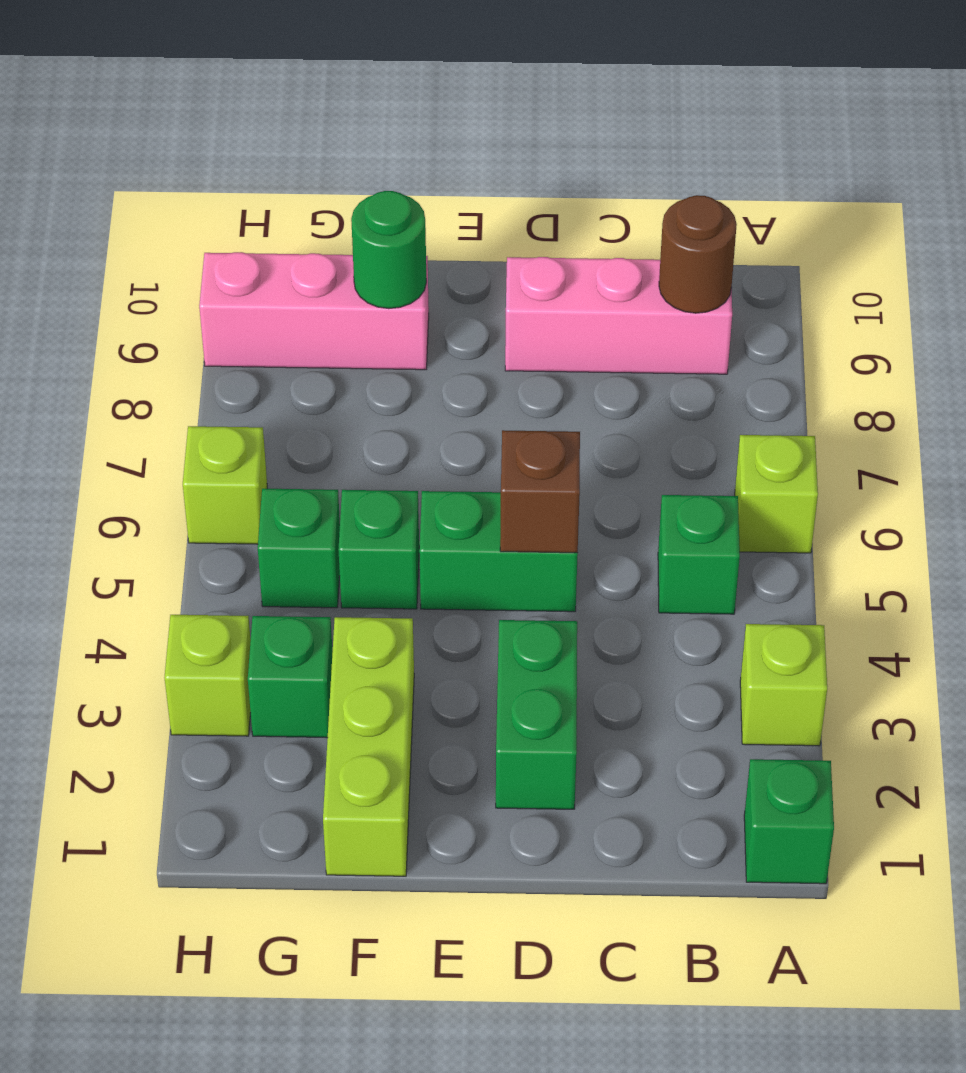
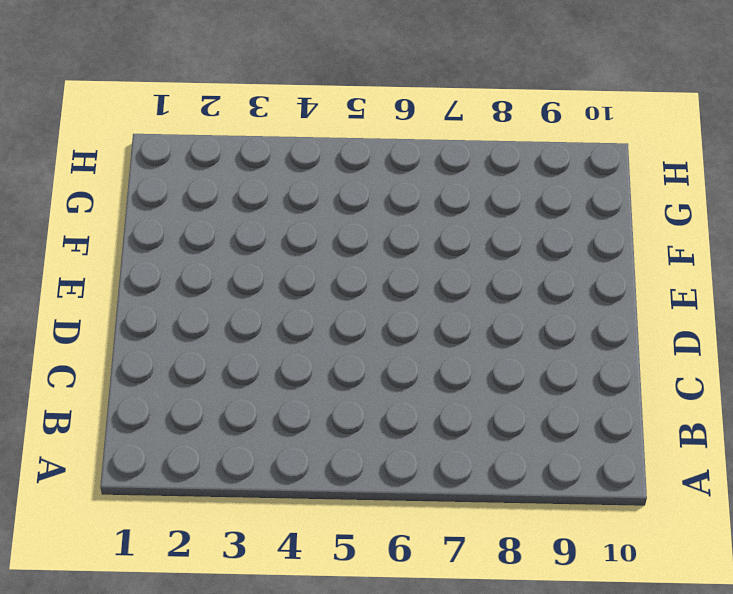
none -> green 1x1 brick [744,759,834,884]
none -> lime 1x1 brick [740,624,827,746]
none -> lime 1x1 brick [735,435,818,553]

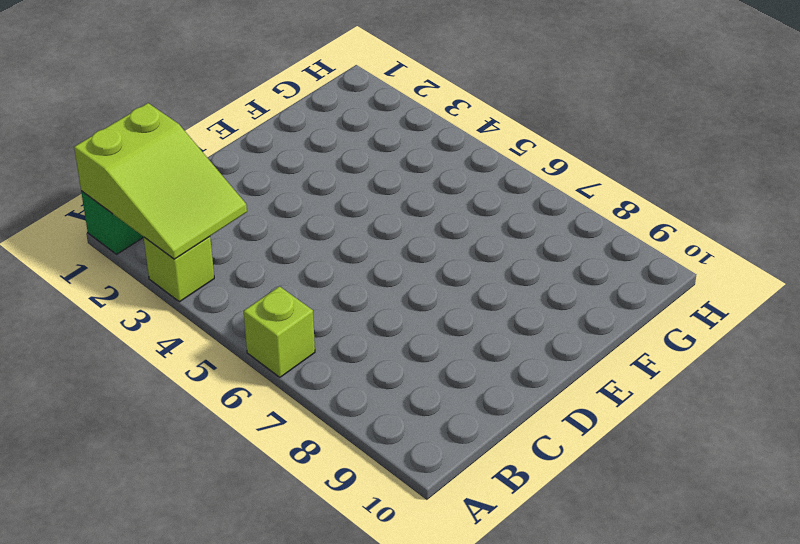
lime 2x3 slope [74,103,247,259] -> none
none -> green 1x1 brick [658,495,740,614]
none -> pink 1x3 brick [505,257,732,374]
none -> green 1x2 brick [496,620,577,809]

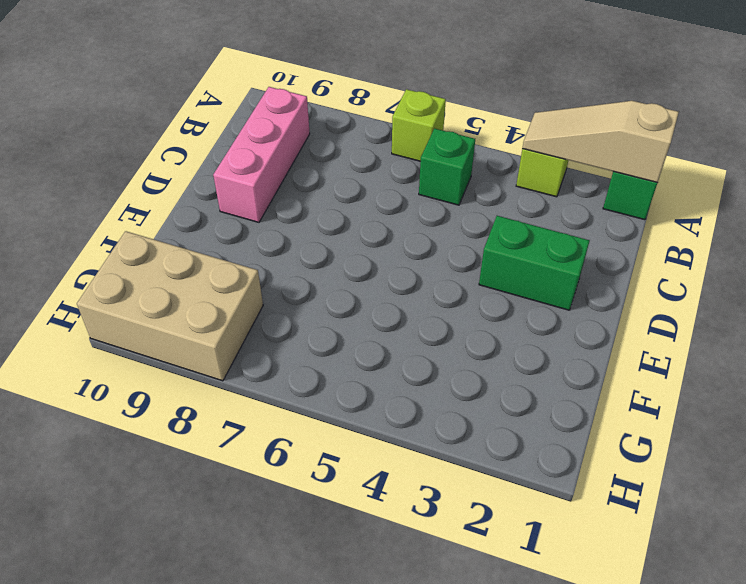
tan 1x3 slope [522,101,679,183] -> none
tan 2x3 brick [77,231,263,381] -> pink 1x3 brick [199,252,429,370]
none -> green 1x2 brick [419,491,578,612]
none -> lime 1x3 brick [323,617,414,876]
none -> green 1x1 brick [338,490,419,609]

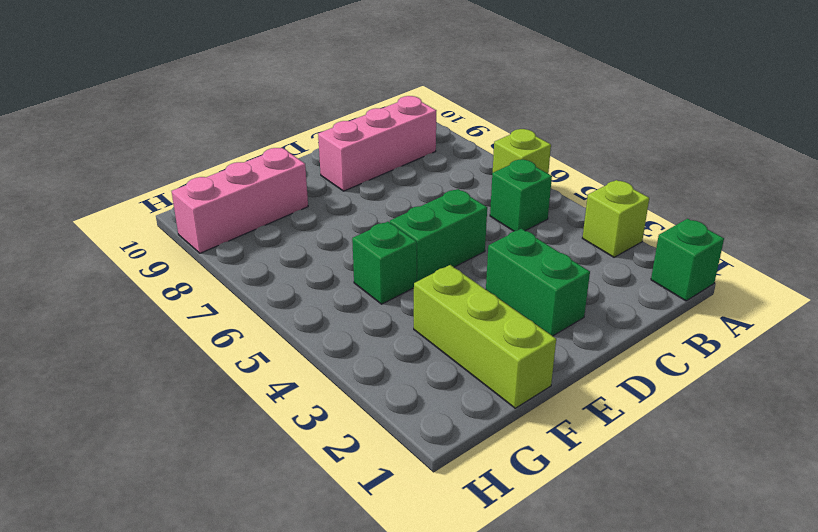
none -> green 1x1 brick [248,616,333,738]
none -> green 1x1 brick [258,489,340,608]
none -> lime 1x1 brick [165,615,251,736]

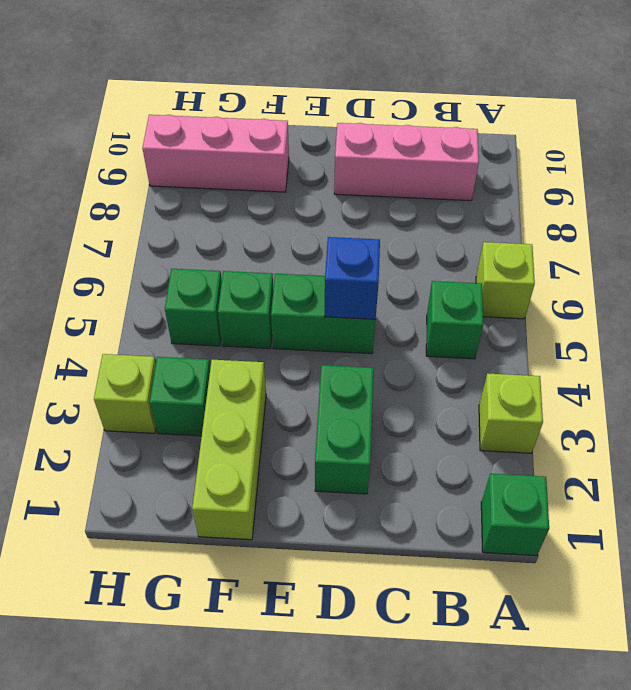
blue 1x1 brick [324,237,380,319] -> brown 1x1 brick [500,430,580,553]
none -> lime 1x1 brick [183,426,267,544]
none -> brown 1x1 round brick [659,195,737,313]
none -> green 1x1 round brick [351,191,426,309]

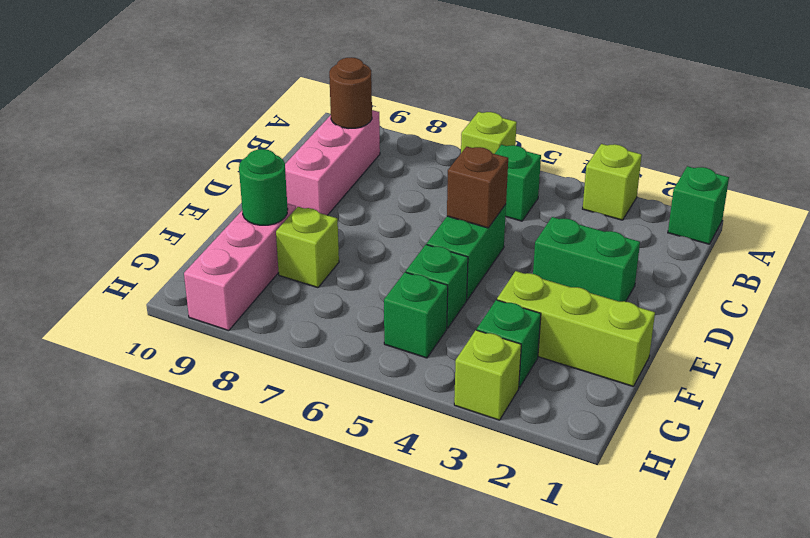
lime 1x1 brick [276,207,339,288] -> lime 1x1 brick moved to [183,426,267,544]

